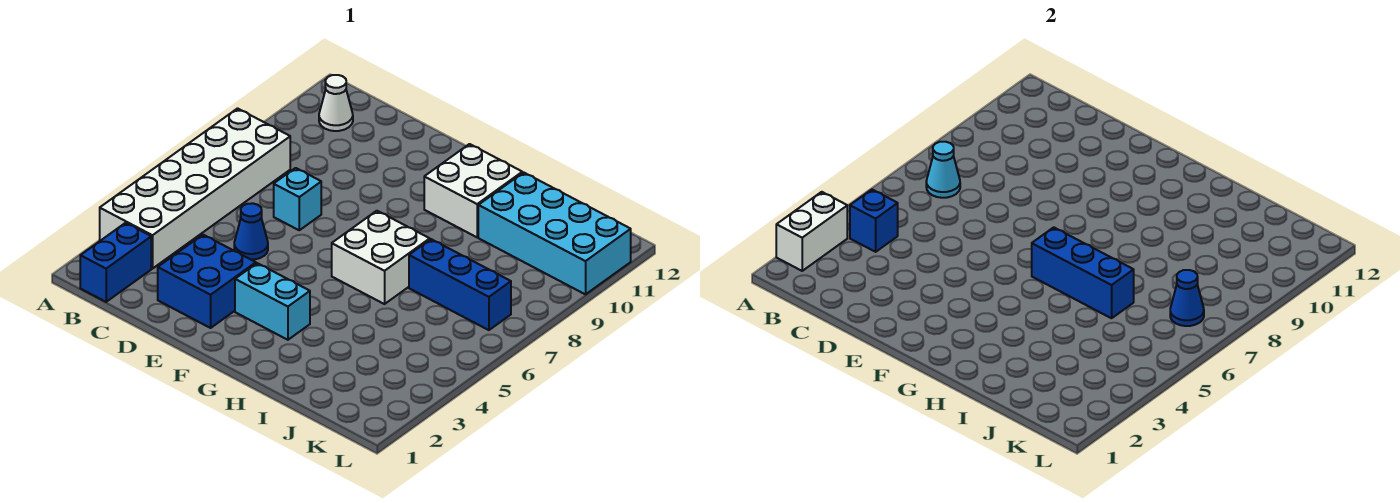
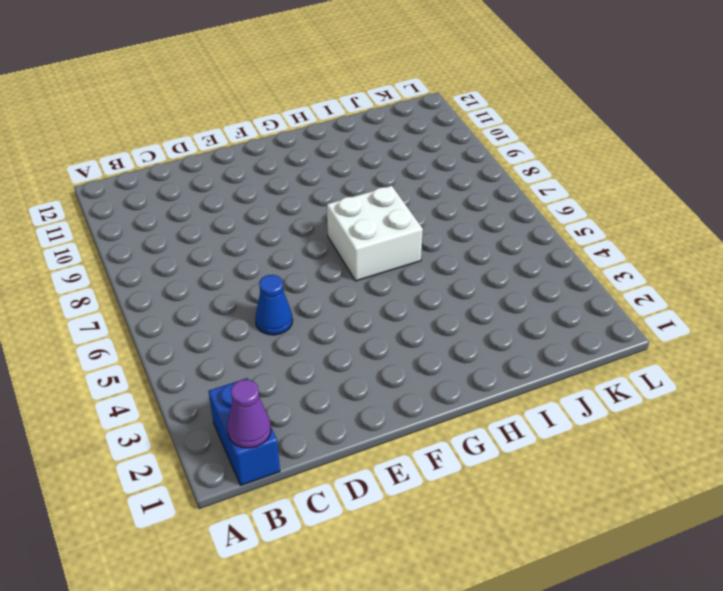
purple 1x1 cone [227,380,271,448] -> none
none -> white 2x6 brick [100,108,290,269]
none -> white 1x1 cone [319,75,353,131]
none -> blue 2x2 brick [158,235,256,328]

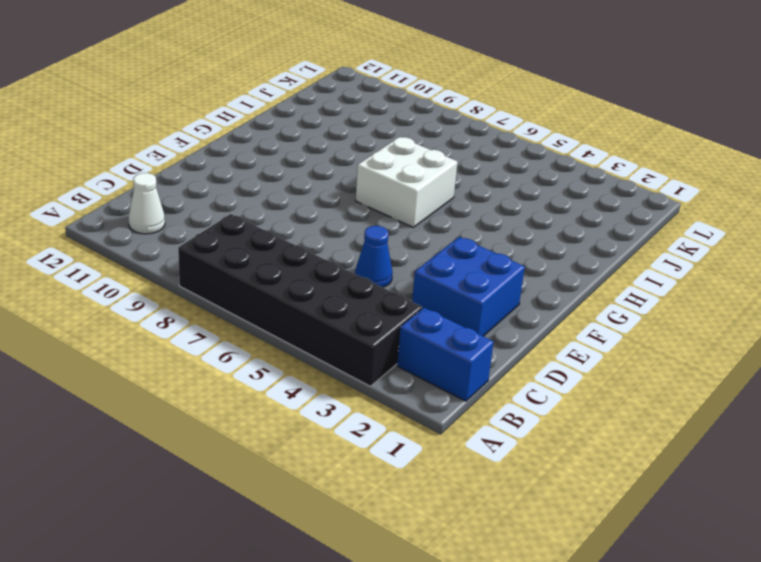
black 2x6 brick [178,214,422,386] -> white 2x6 brick [100,108,290,269]
none -> cyan 1x1 brick [274,168,321,230]
none -> cyan 1x2 brick [235,263,310,340]
none -> white 2x2 brick [424,144,522,237]

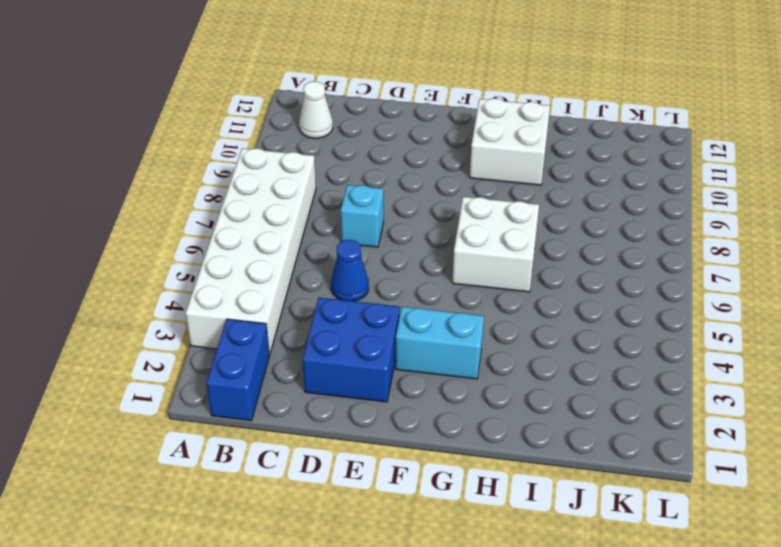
none -> blue 1x3 brick [409,239,511,330]
none -> cyan 2x4 brick [478,172,631,294]
none -> white 1x2 brick [776,192,847,271]

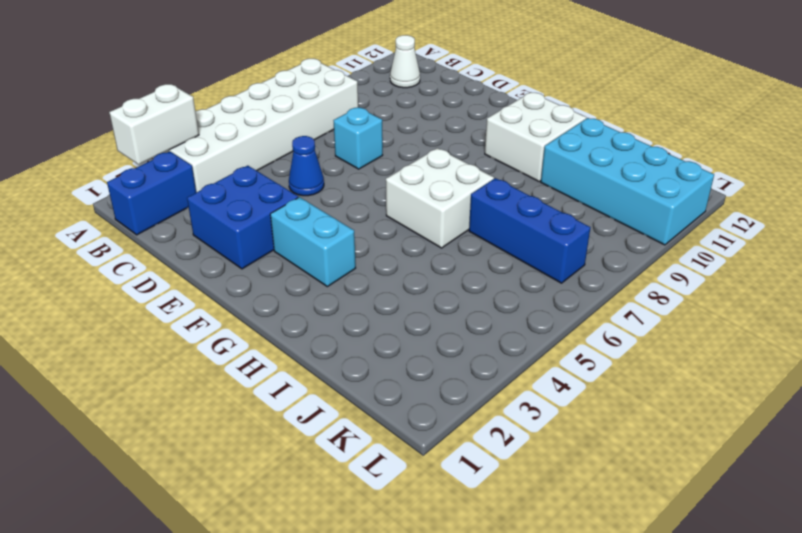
none -> blue 1x1 brick [850,190,898,252]
none -> cyan 1x1 cone [926,142,960,198]
none -> blue 1x3 brick [1032,227,1134,318]

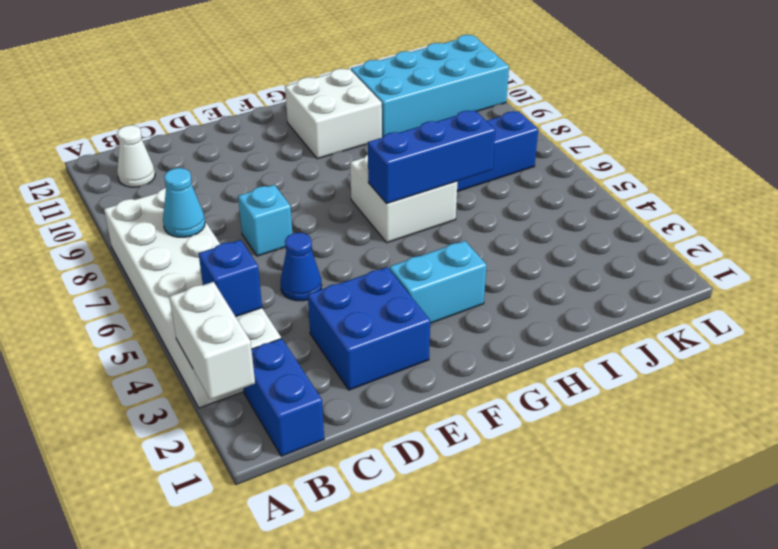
none -> blue 1x1 cone [1170,270,1204,326]

